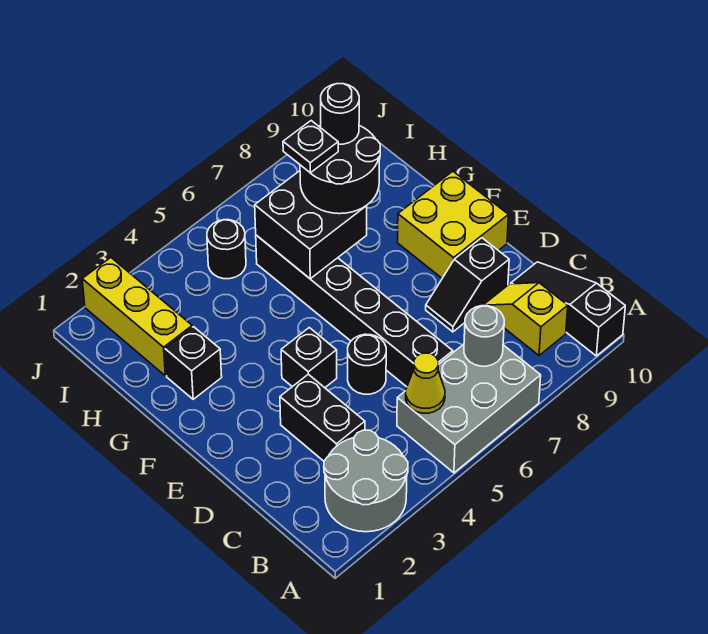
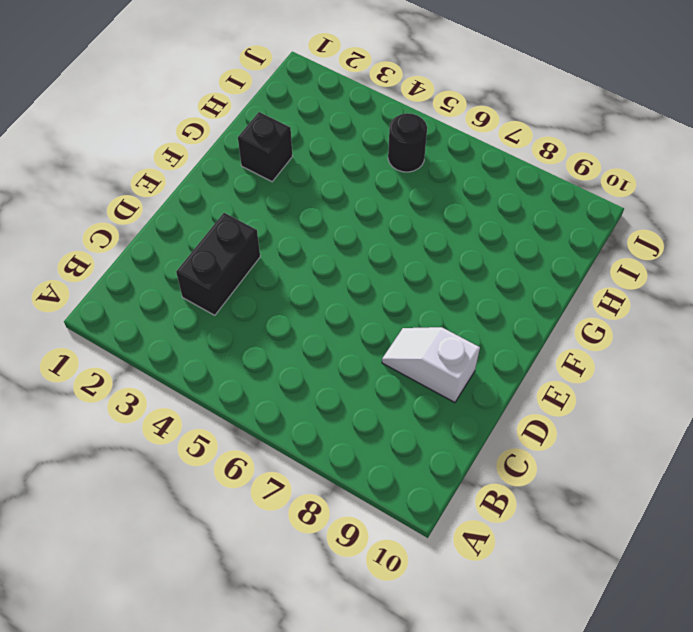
white 1x2 slope [382,327,480,403] -> black 1x2 slope [426,238,509,332]
none -> grey 2x2 round brick [324,430,408,532]
none -> grey 2x3 brick [397,344,541,473]
none -> black 1x3 slope [511,262,625,356]

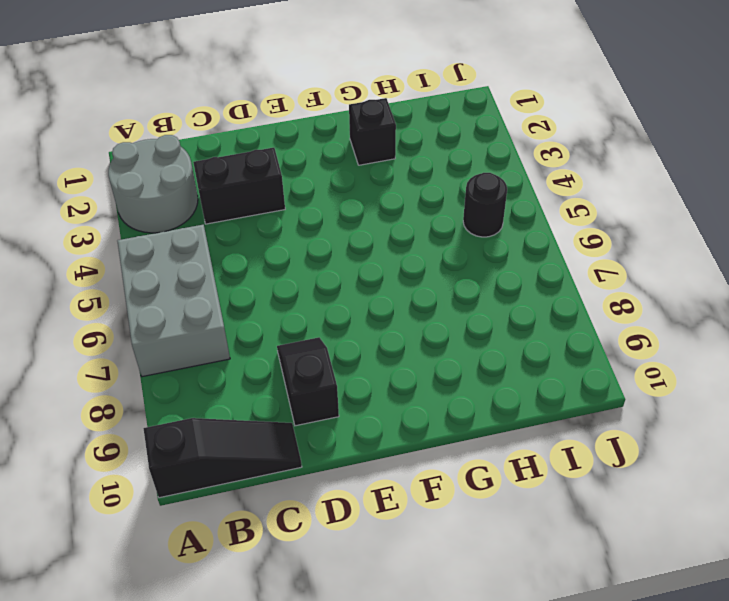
none -> yellow 1x2 slope [483,283,568,355]
none -> black 1x6 brick [256,235,453,387]
none -> black 1x1 round brick [348,334,386,394]

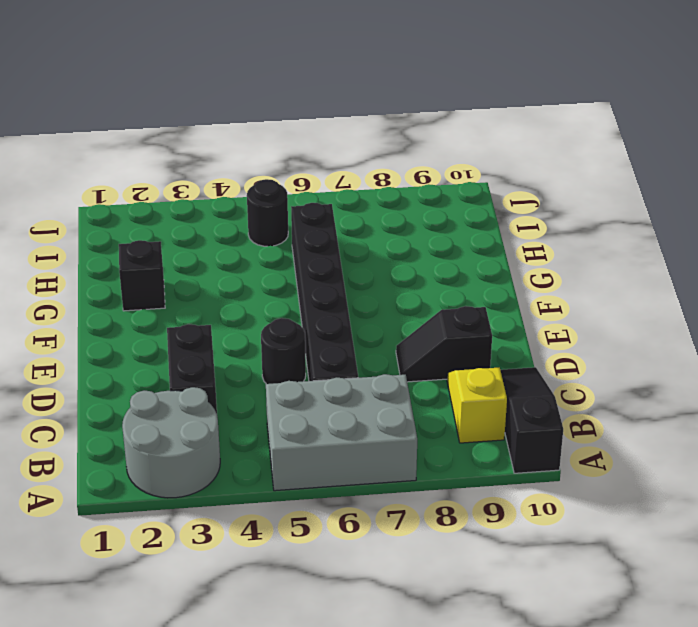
none -> black 1x1 brick [281,328,337,388]
none -> yellow 2x2 brick [398,171,508,278]
none -> yellow 1x3 brick [82,258,192,376]

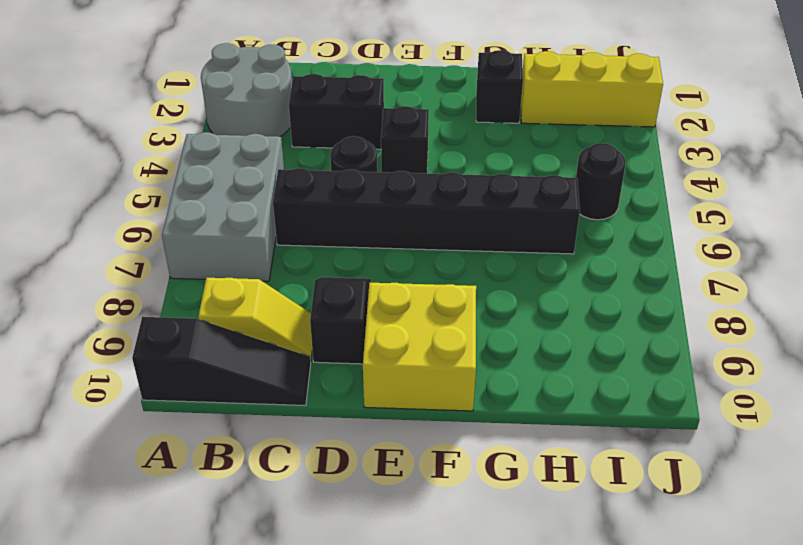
none -> yellow 1x1 cone [406,353,445,413]
none -> grey 1x1 round brick [464,306,504,366]
none -> black 2x2 brick [255,171,367,279]

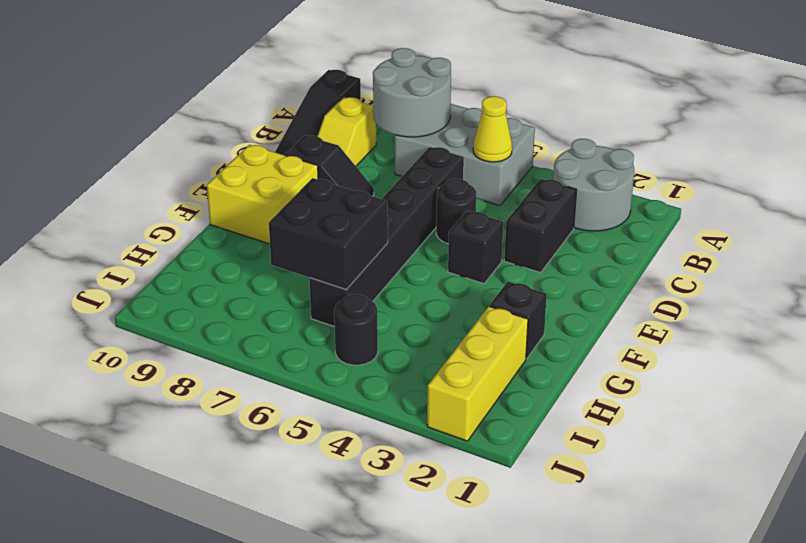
grey 2x2 round brick [373,48,451,137] -> grey 1x1 round brick [464,306,504,366]
none -> black 2x2 round brick [300,125,380,214]
none -> black 1x1 plate [283,121,338,173]
none -> black 1x1 round brick [321,84,359,144]

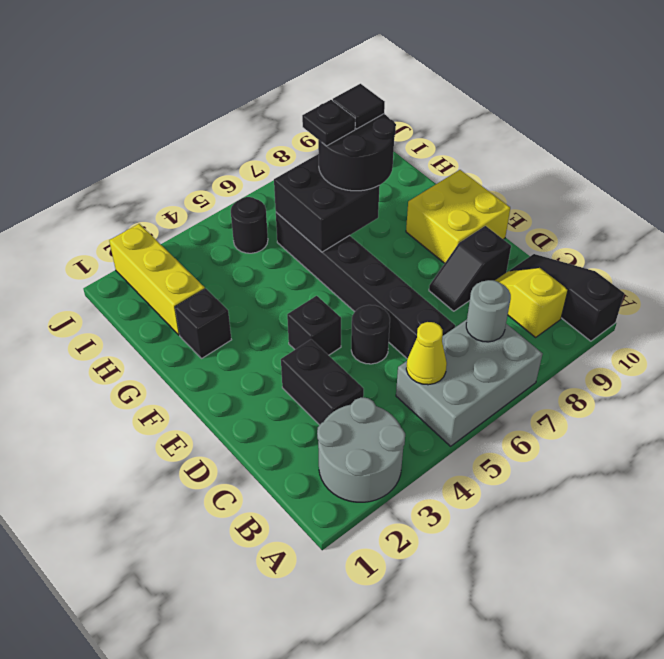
black 1x1 tile [333,84,385,129] -> black 1x1 round brick [321,84,359,144]

